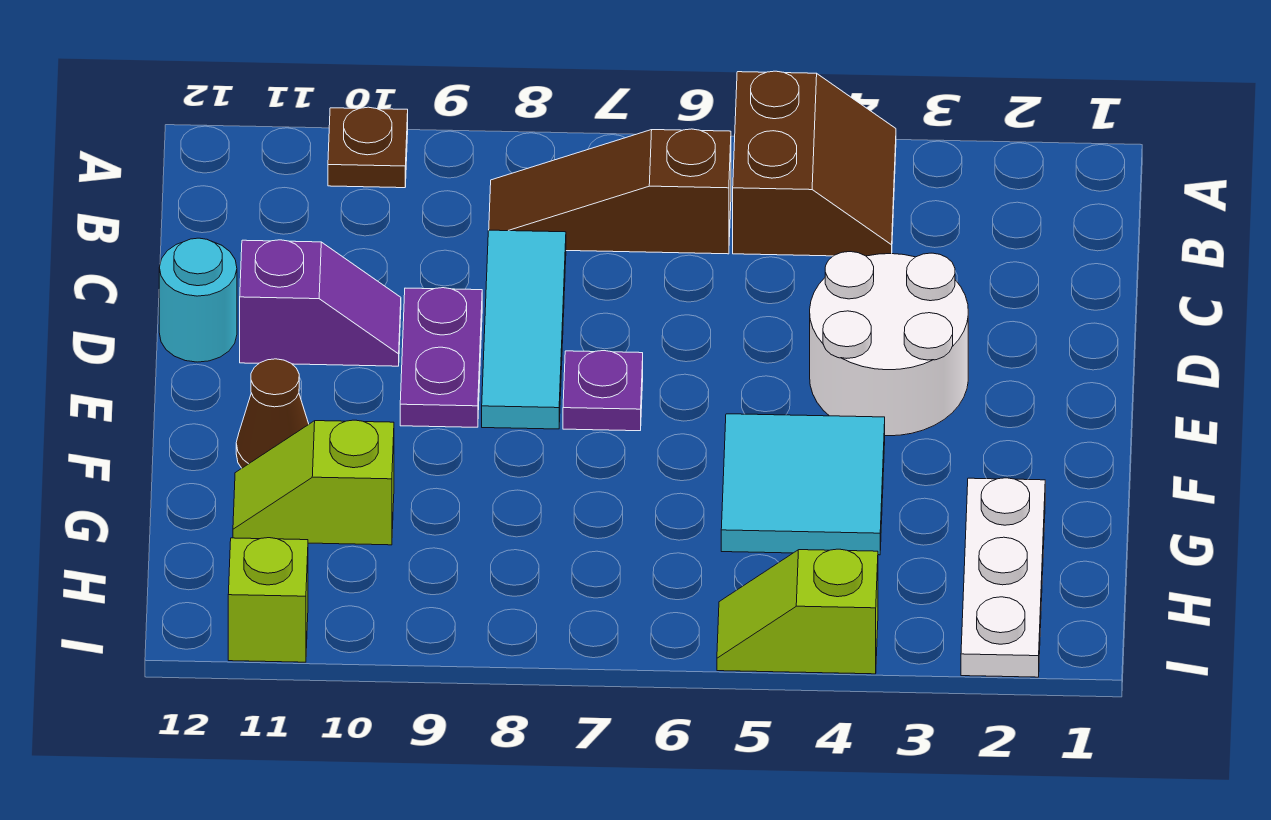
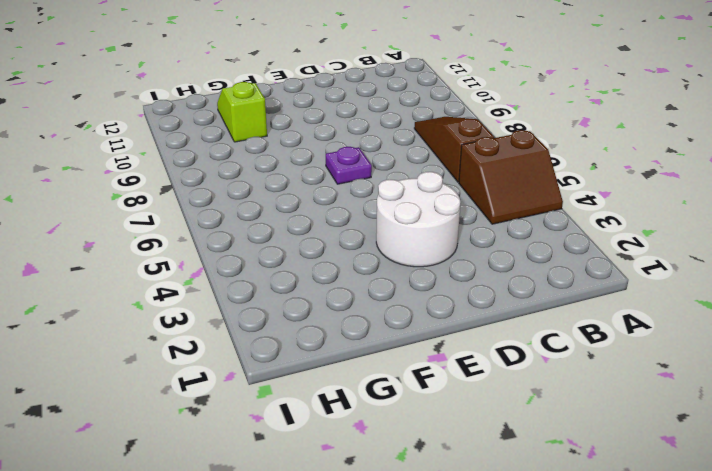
none -> brown 1x1 plate [328,107,408,188]
none -> cyan 1x3 tile [482,230,566,429]
none -> purple 1x2 plate [400,288,482,427]

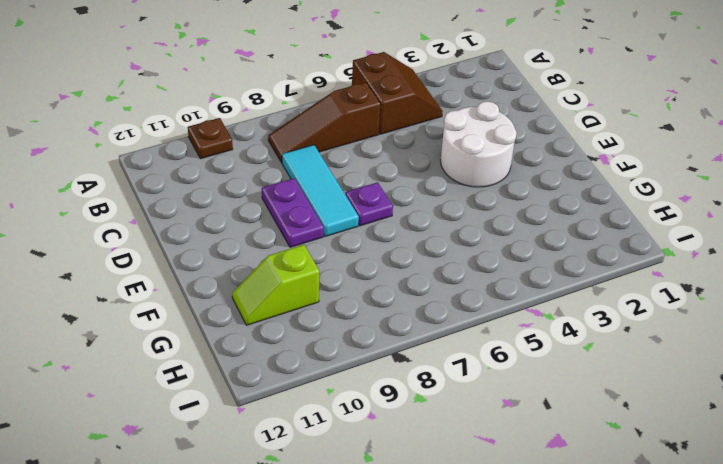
none -> purple 1x2 slope [240,240,401,366]
none -> cyan 1x1 round brick [159,238,237,362]
none -> cyan 2x2 tile [721,414,885,555]

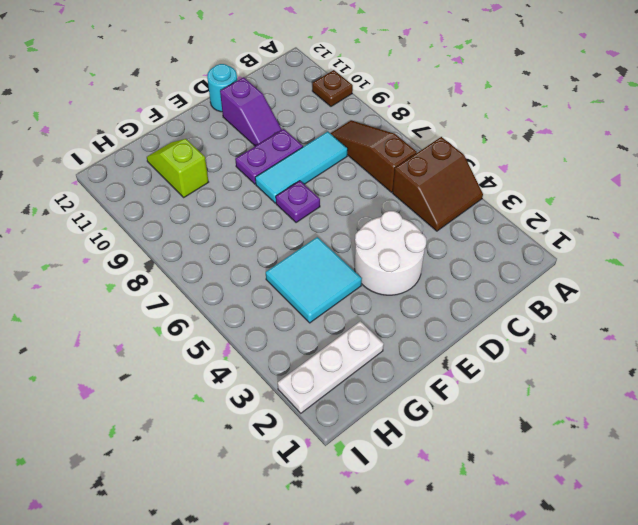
none -> brown 1x1 cone [236,359,309,468]
none -> lime 1x2 slope [717,549,878,674]
none -> lime 1x1 brick [228,538,308,662]

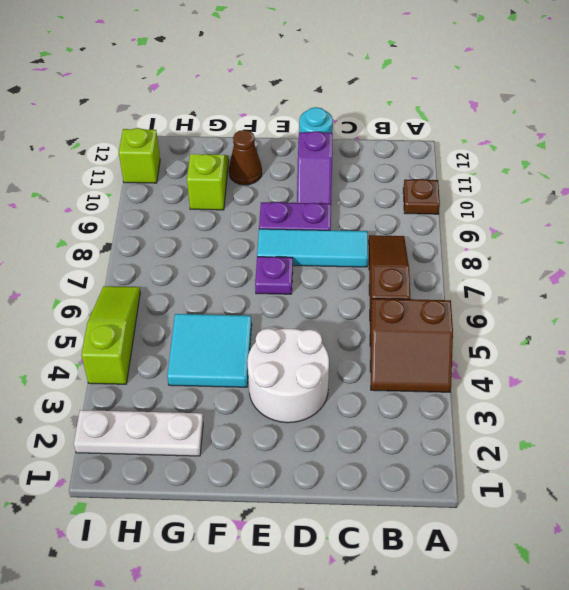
lime 1x3 slope [81,286,140,384] -> lime 1x2 slope [717,549,878,674]

